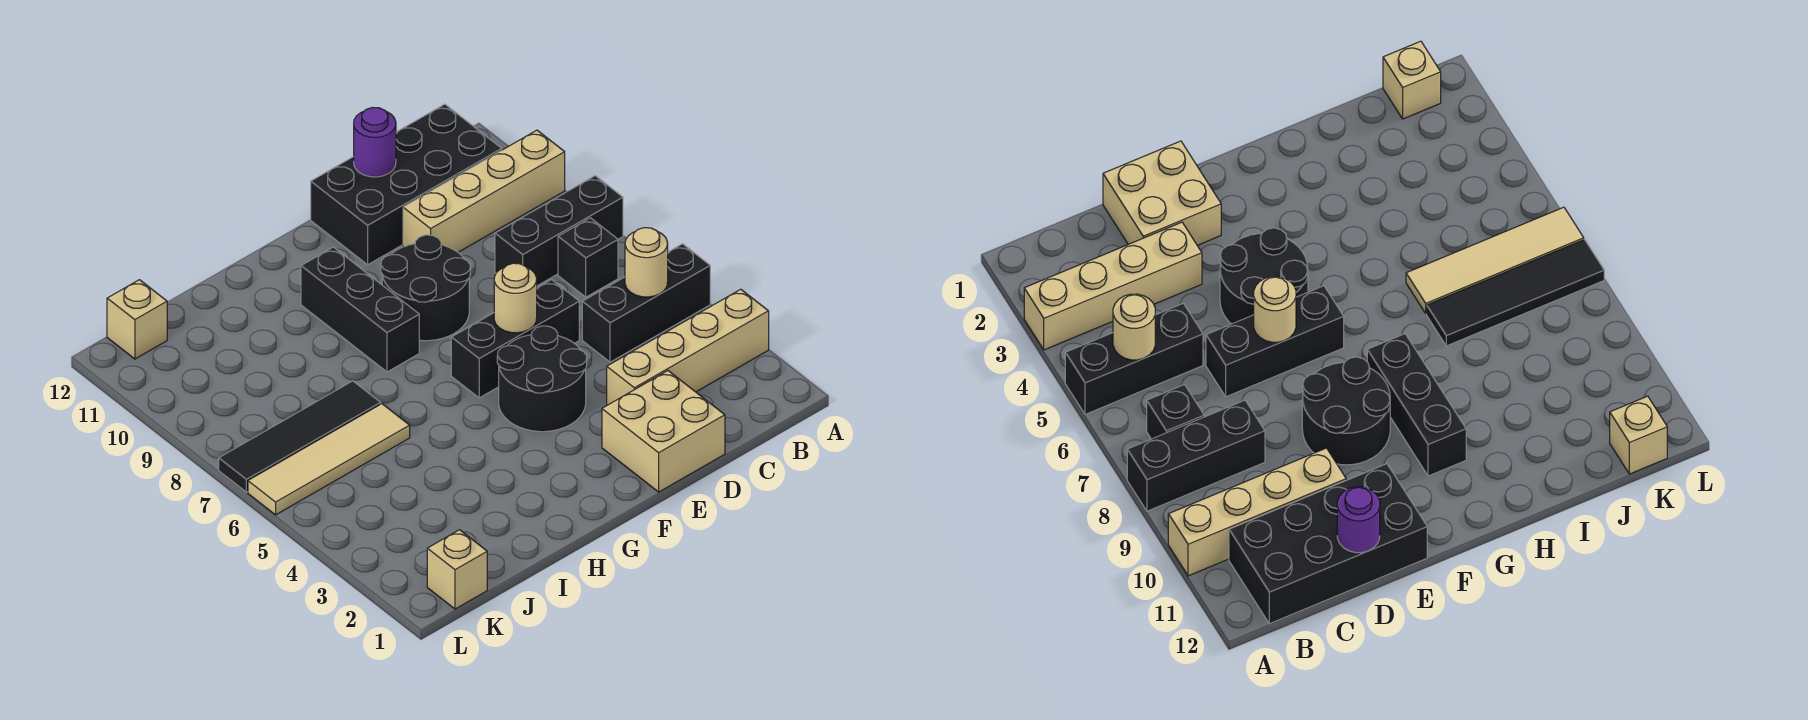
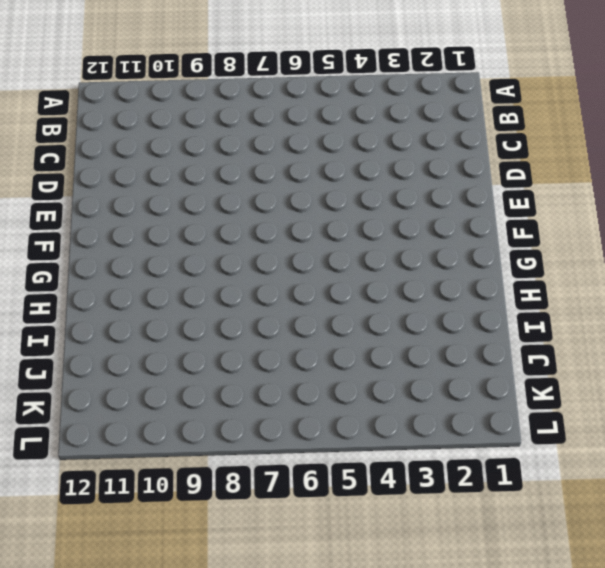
none -> tan 1x4 brick [607,289,769,405]
none -> black 1x3 brick [582,244,710,362]
none -> black 1x3 brick [495,176,623,286]

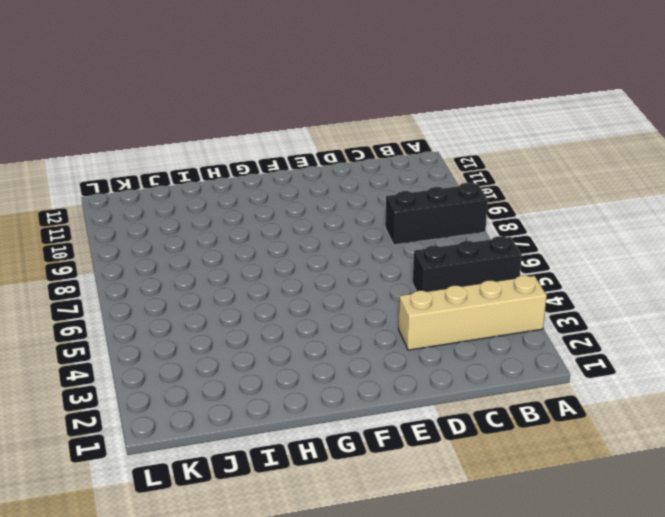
none -> tan 1x4 brick [403,130,565,252]
none -> black 1x1 brick [558,218,618,297]
none -> black 2x4 brick [311,104,502,265]

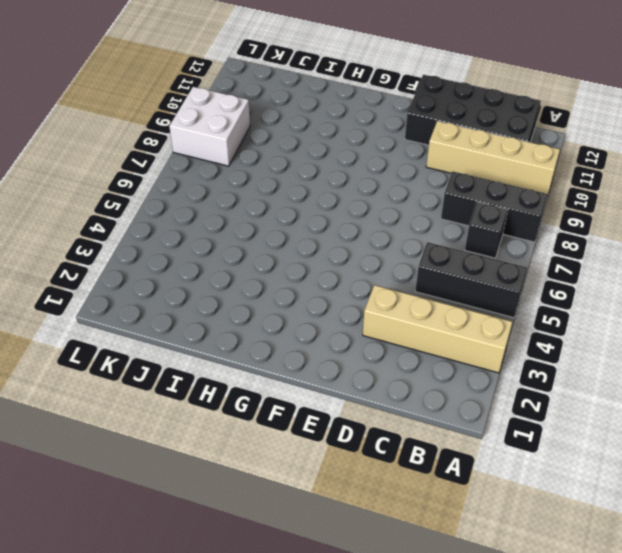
white 2x2 brick [169,87,250,166] -> none
none -> tan 2x2 brick [602,371,725,492]
none -> black 1x3 brick [451,280,579,398]
none -> black 2x2 round brick [497,326,587,432]

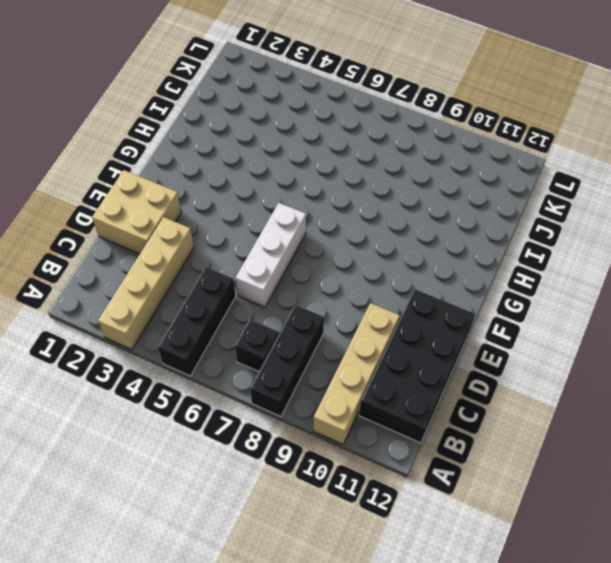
white 1x3 brick [236,203,306,307] -> black 1x3 brick [451,280,579,398]
none -> black 2x2 round brick [497,326,587,432]
none -> black 2x2 round brick [381,235,470,341]
none -> black 1x3 brick [301,247,419,372]

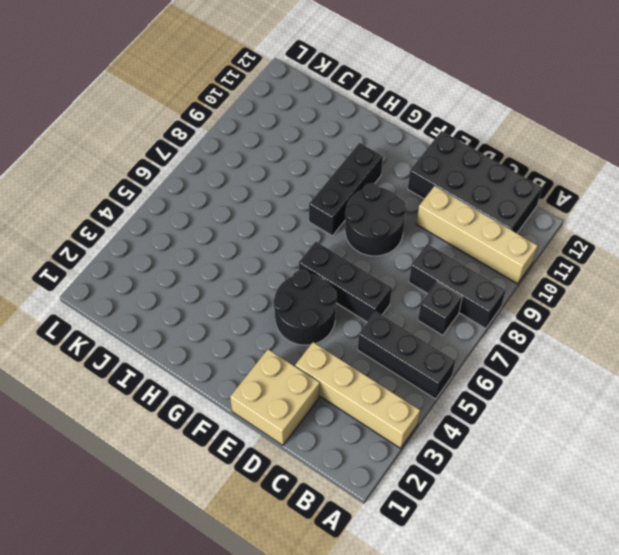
none -> tan 1x4 tile [248,404,410,515]
none -> black 1x4 tile [219,381,381,492]
none -> tan 1x1 brick [427,530,487,609]

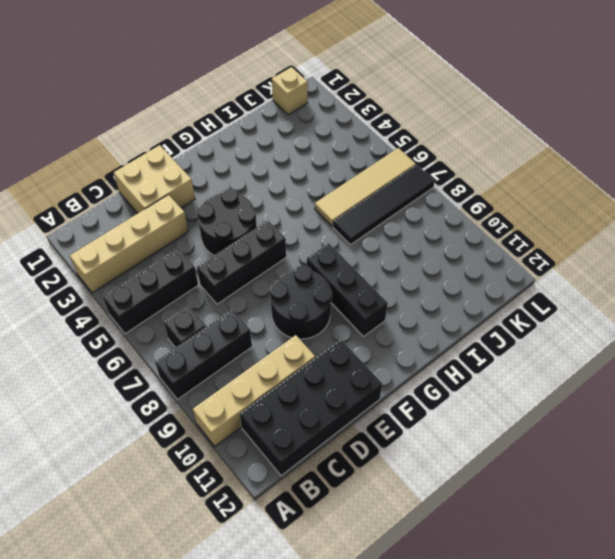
none -> tan 1x1 brick [107,280,167,359]
none -> tan 1x1 round brick [625,228,668,297]
none -> purple 1x1 round brick [354,108,396,177]

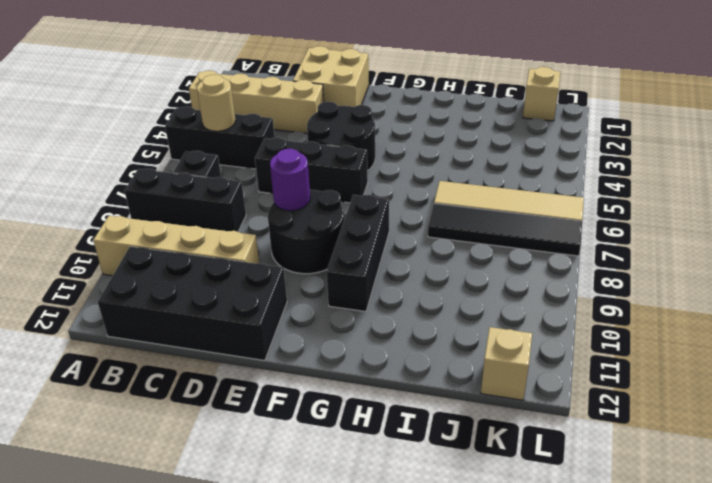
purple 1x1 round brick [270,149,310,211] -> purple 1x1 round brick moved to [354,108,396,177]
none -> tan 1x1 round brick [494,263,537,333]

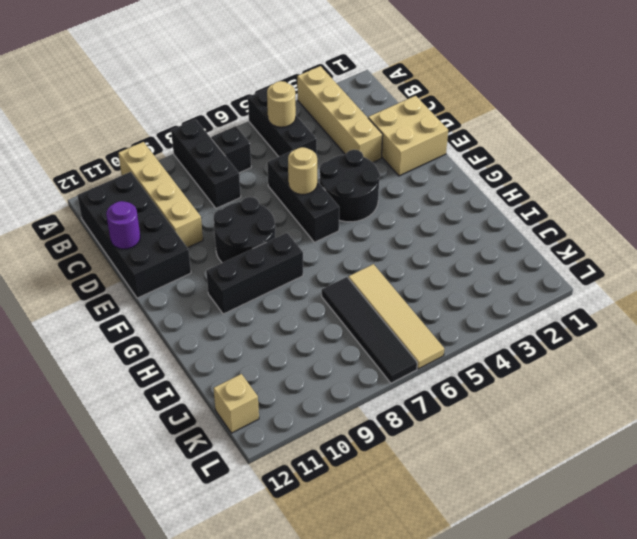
none -> tan 1x1 brick [427,530,487,609]

